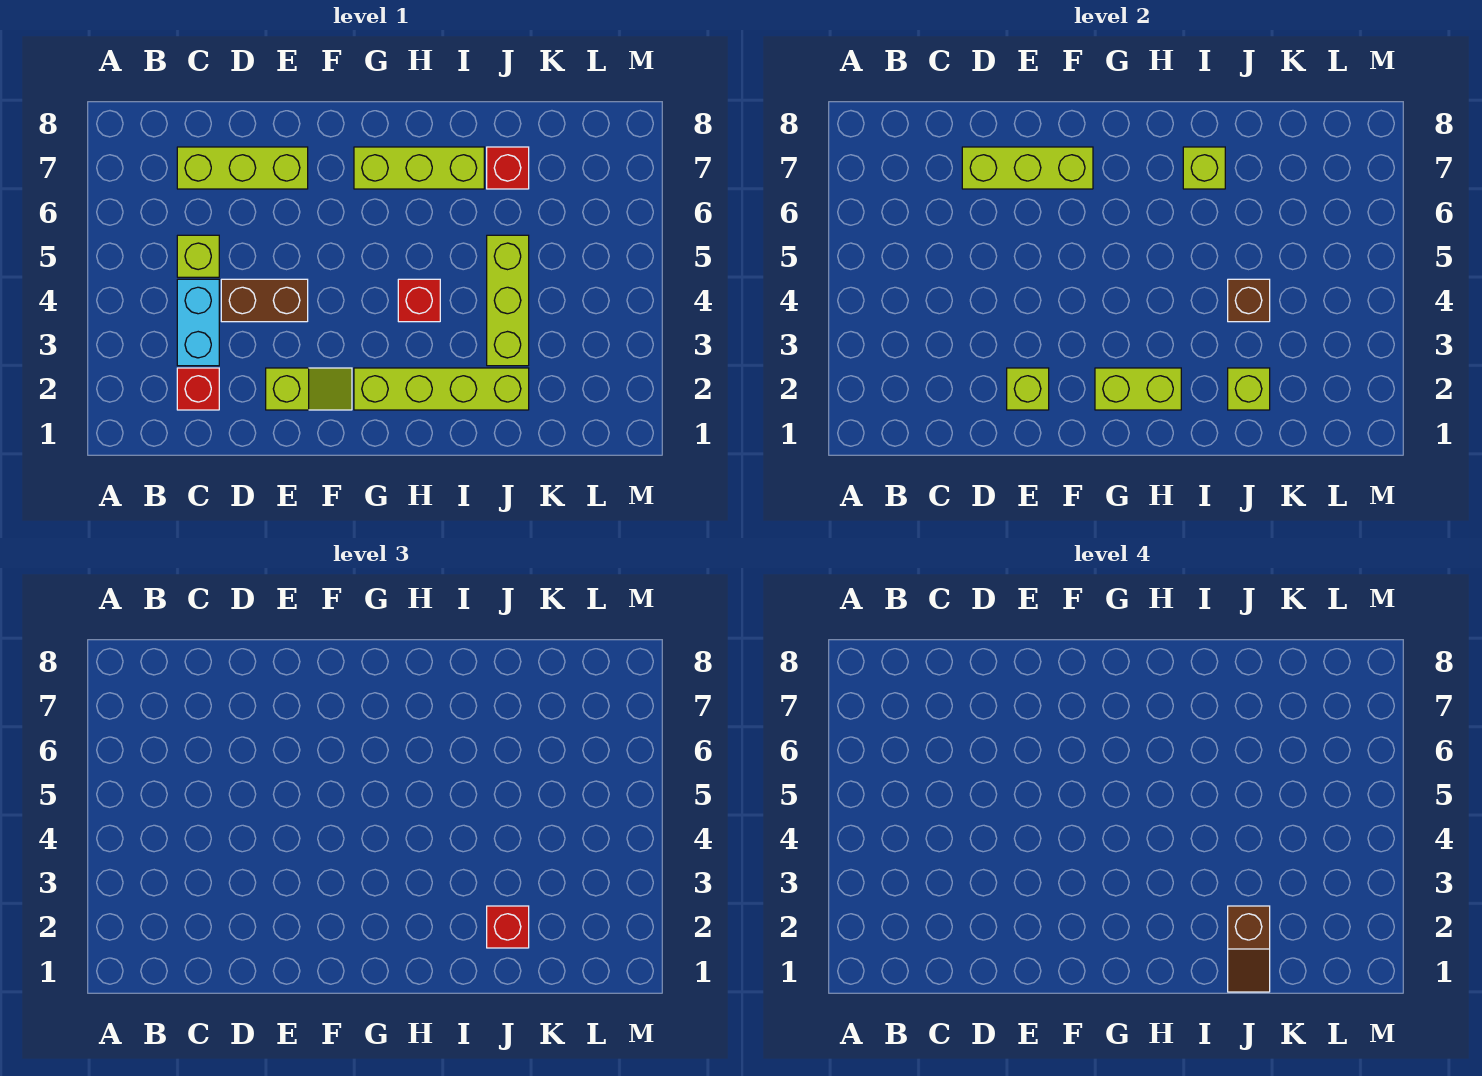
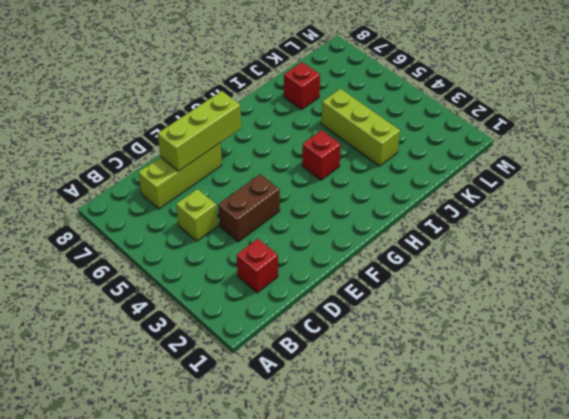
none -> cyan 1x2 brick [177,279,219,366]
none -> lime 1x2 slope [266,368,352,410]
none -> lime 1x4 brick [354,368,529,410]

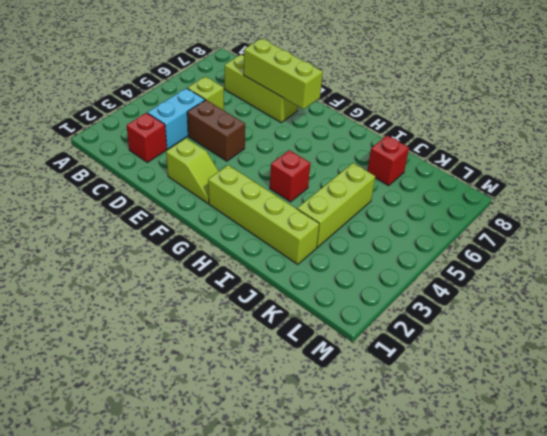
none -> lime 1x3 brick [354,147,484,189]
none -> lime 1x1 brick [1007,368,1049,410]
none -> lime 1x2 brick [1095,368,1181,410]

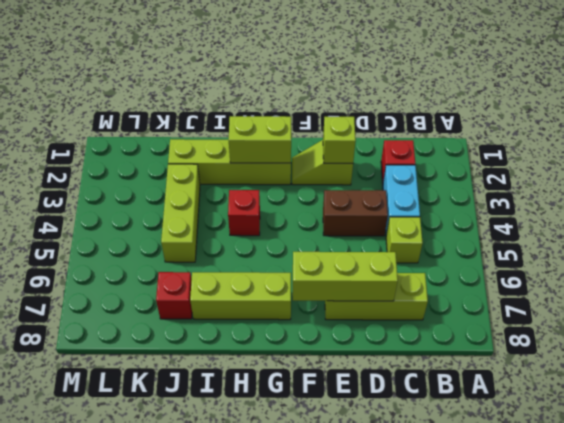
none -> lime 1x1 brick [1183,147,1225,189]
none -> lime 1x1 brick [1228,368,1270,410]
none -> brown 1x1 brick [1228,279,1270,322]

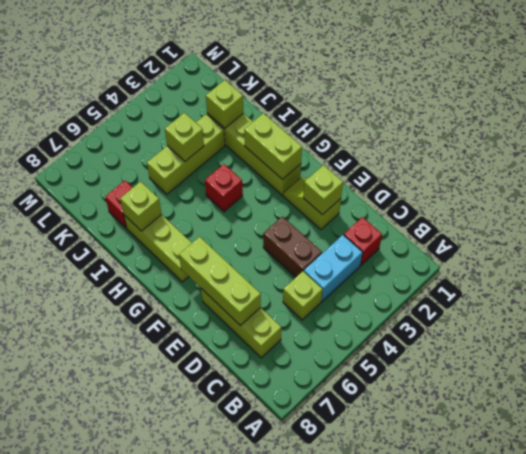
lime 1x1 brick [165,113,204,161] -> brown 1x1 brick [1228,279,1270,322]
none -> red 1x1 brick [487,906,529,948]
none -> brown 1x2 slope [1228,906,1270,992]

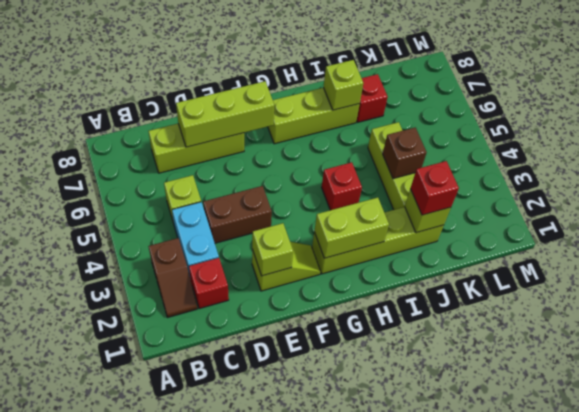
brown 1x2 slope [148,238,197,317] -> brown 1x2 slope moved to [1228,906,1270,992]

